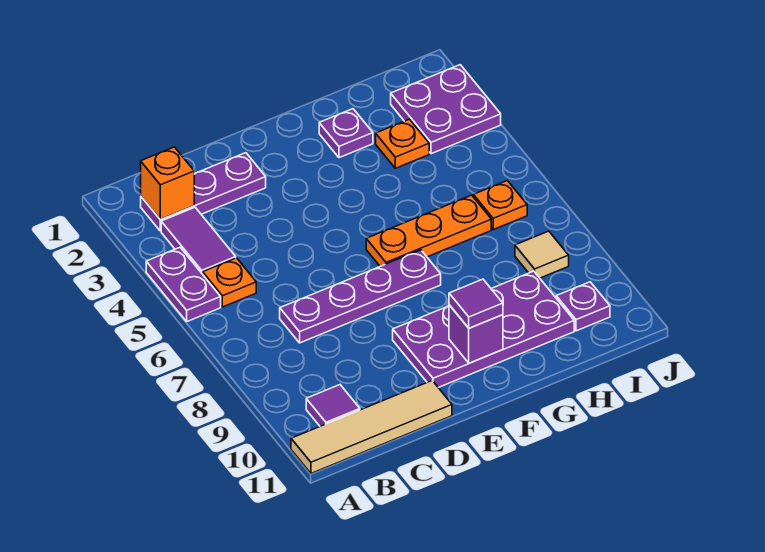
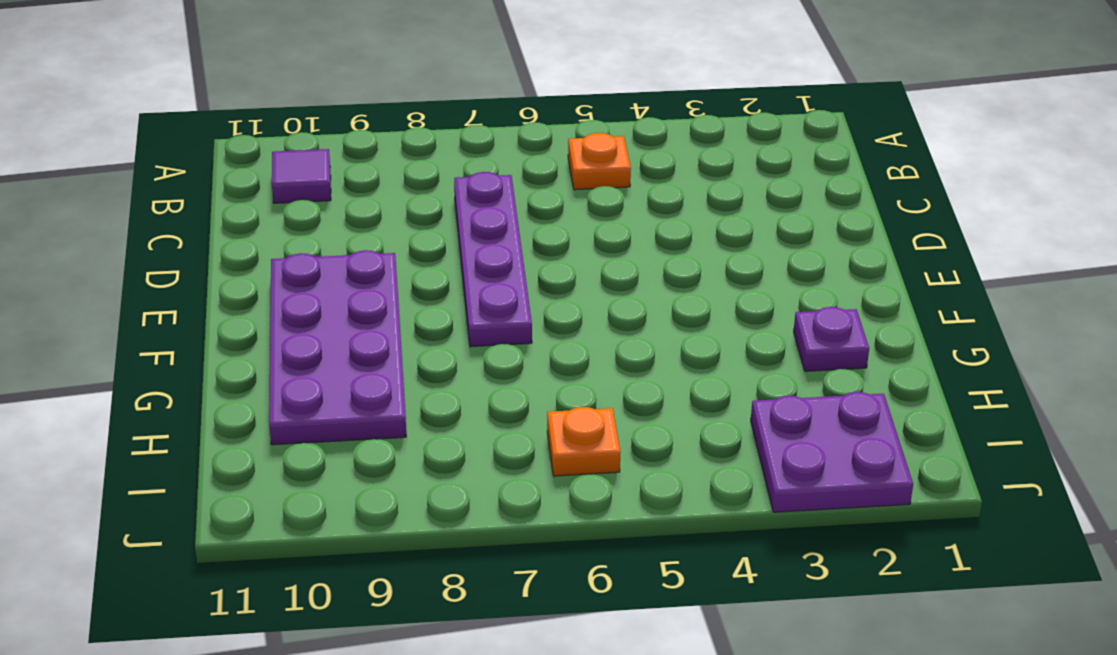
none -> purple 1x2 plate [146,247,221,321]
none -> tan 1x4 tile [291,381,452,473]
none -> purple 1x3 plate [141,153,266,231]

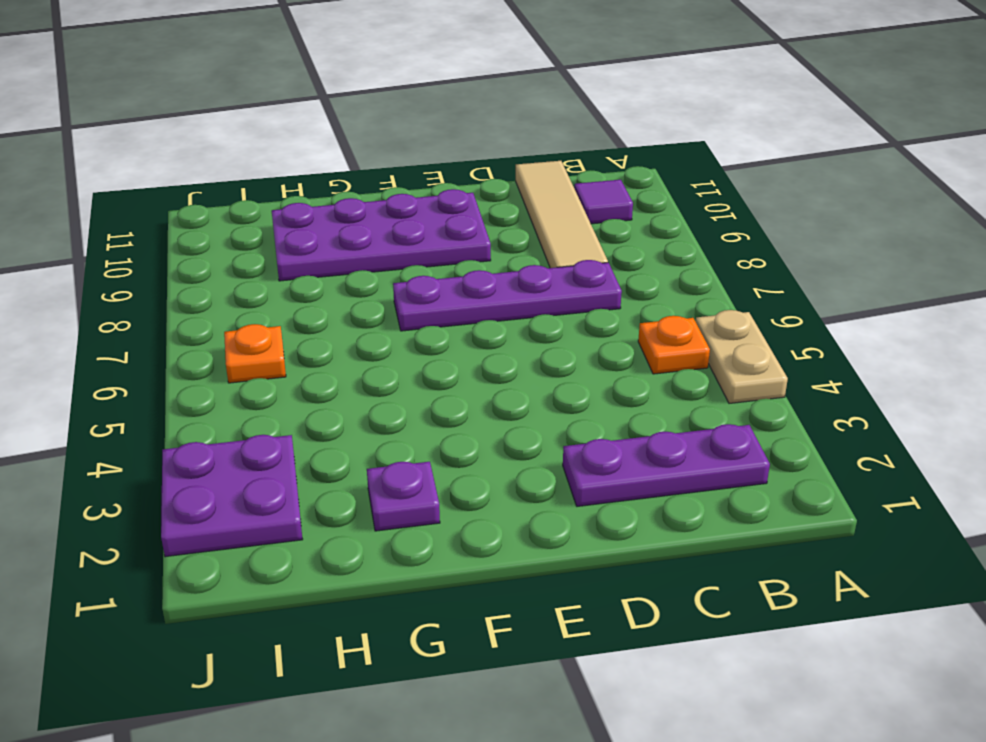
tan 1x2 plate [696,310,788,403] -> purple 1x2 plate [146,247,221,321]
tan 1x4 tile [516,161,608,268] -> tan 1x4 tile turned to [291,381,452,473]
none -> purple 1x2 tile [161,207,236,274]
none -> orange 1x3 plate [366,195,491,266]
none -> orange 1x1 plate [376,119,429,168]

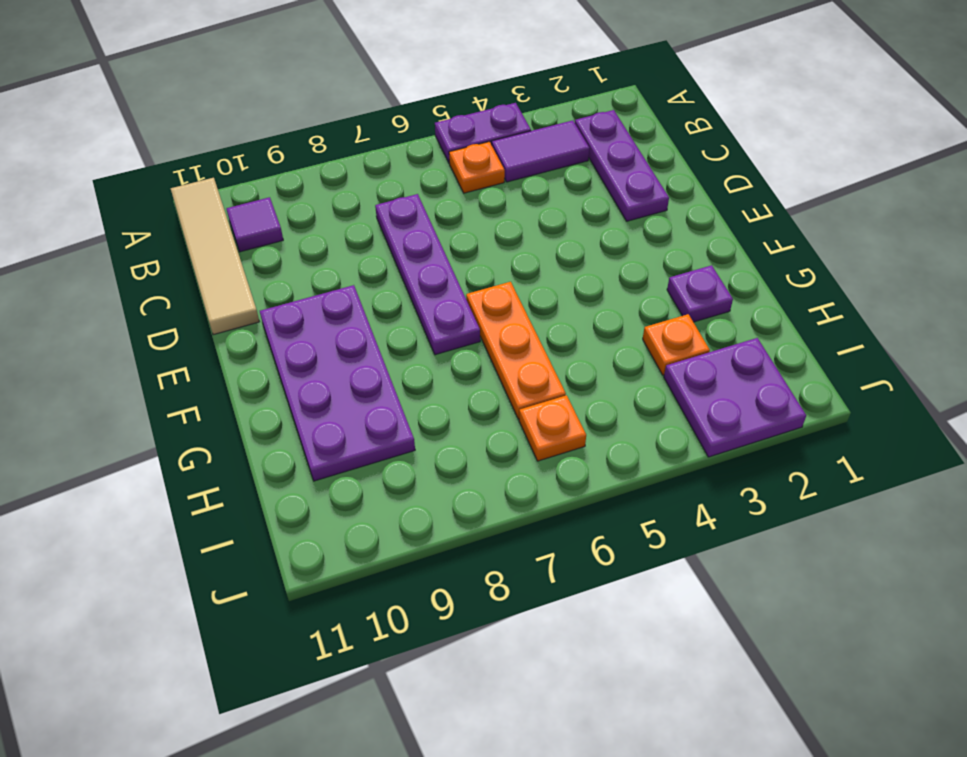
none -> tan 1x1 tile [515,231,569,278]
none -> purple 1x1 plate [556,282,610,331]
none -> orange 1x1 brick [141,147,194,219]

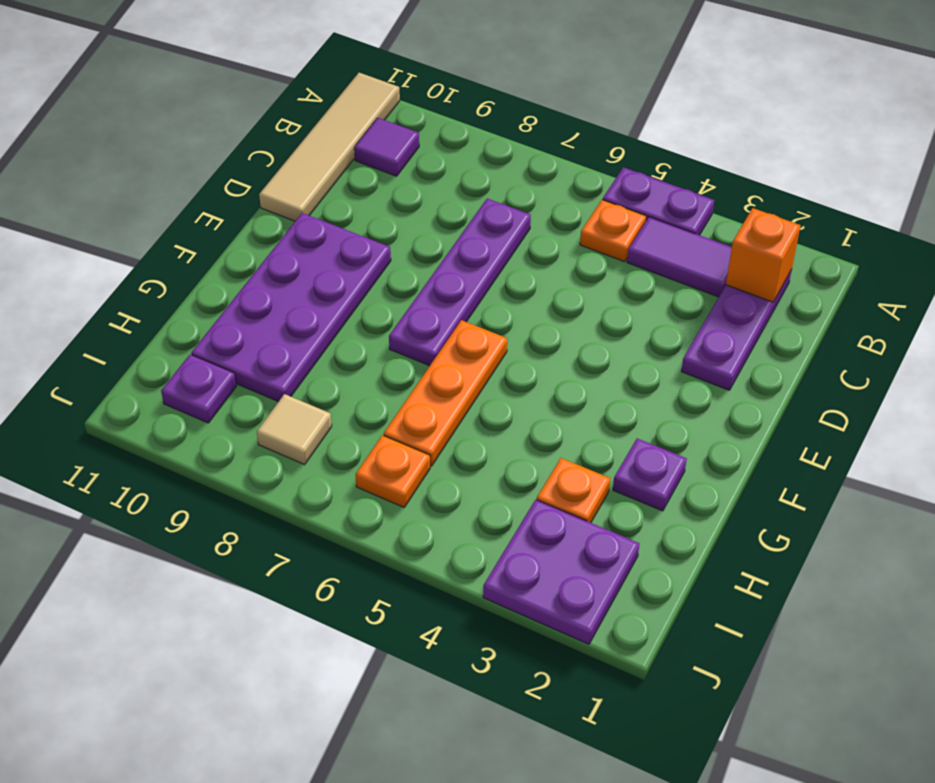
none -> purple 1x1 brick [449,305,503,363]
none -> purple 1x1 tile [449,279,503,328]

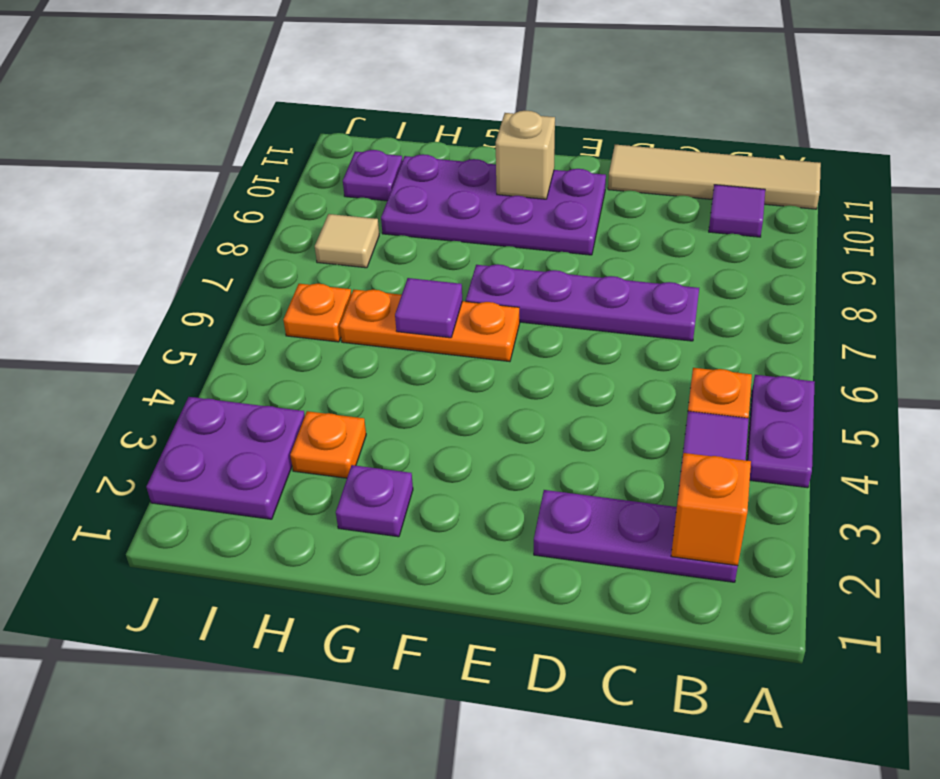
tan 1x1 brick [496,111,555,199] -> purple 1x1 brick [449,305,503,363]
purple 1x1 tile [395,278,462,338] -> purple 1x1 tile moved to [449,279,503,328]

